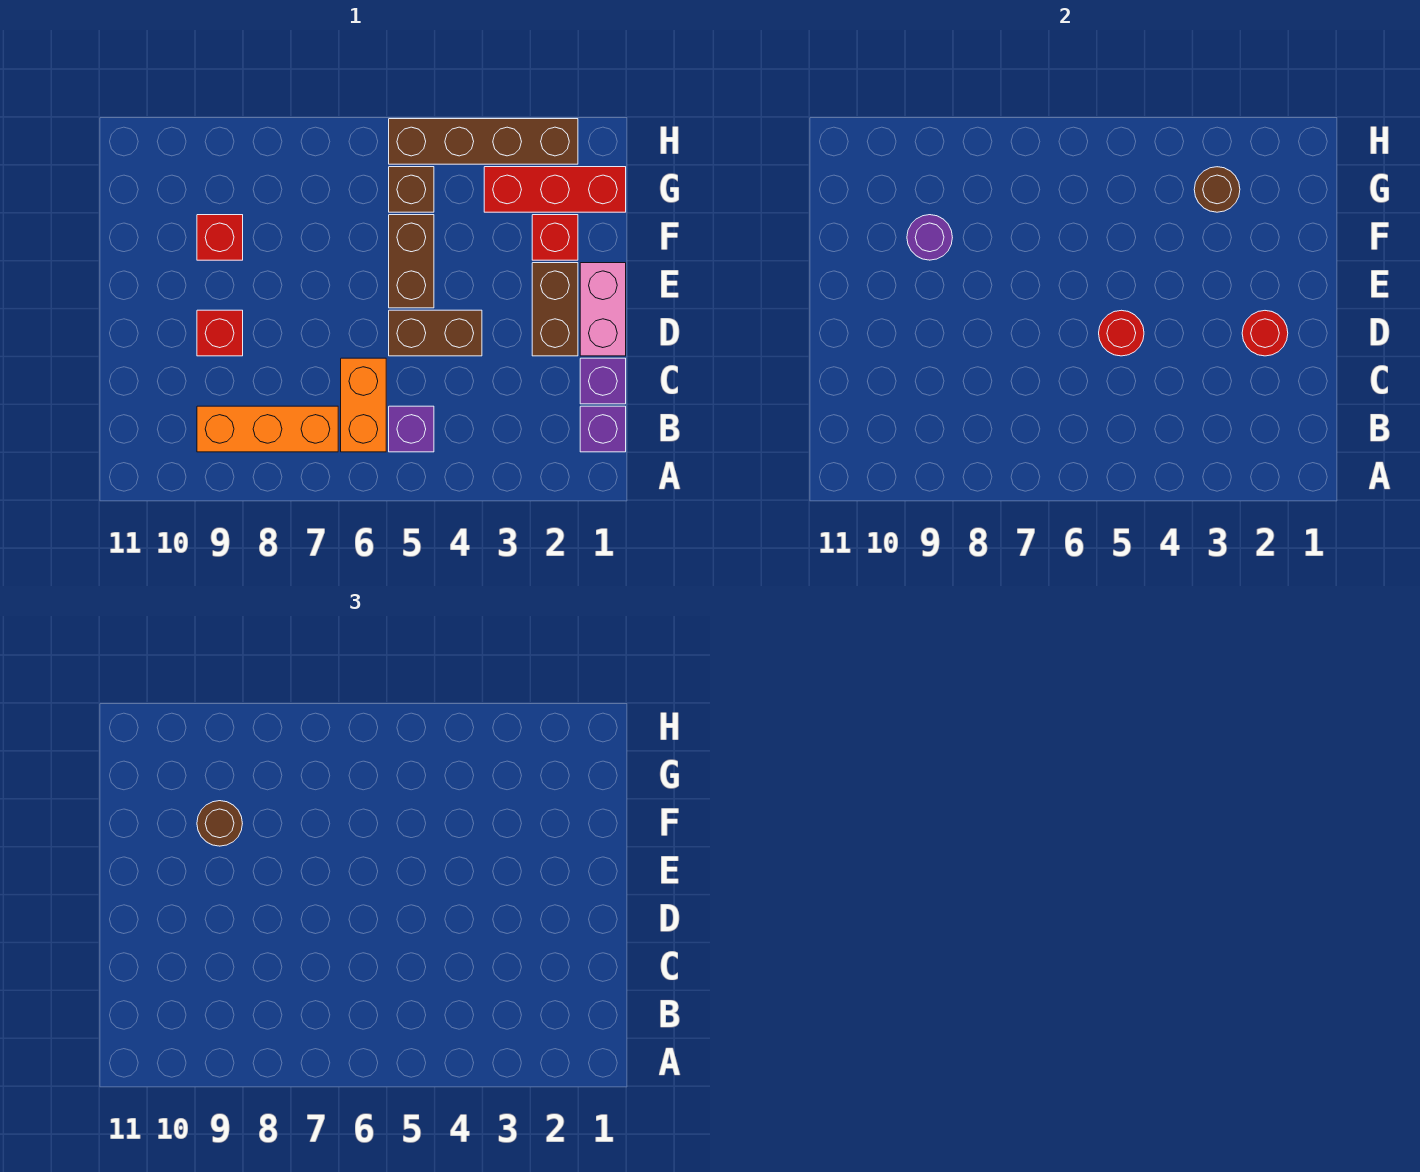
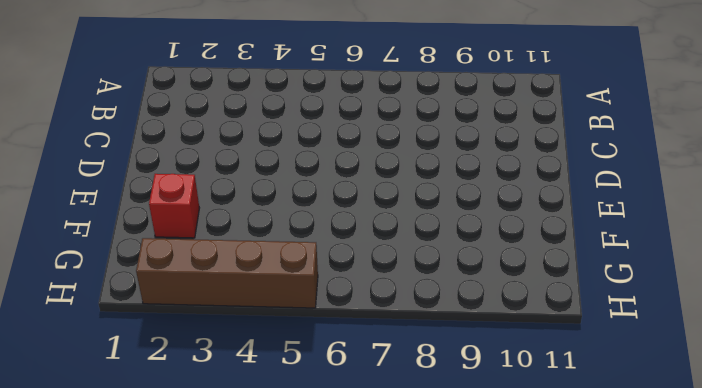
none -> purple 1x1 brick [580,406,626,452]
none -> purple 1x1 brick [389,406,434,452]
none -> orange 1x2 brick [341,358,386,452]

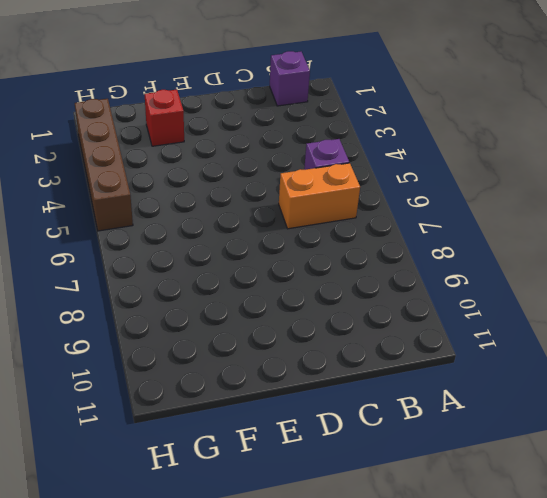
none -> orange 1x3 brick [197,406,338,452]
none -> purple 1x1 brick [580,358,626,404]
none -> pink 1x2 brick [580,263,626,356]

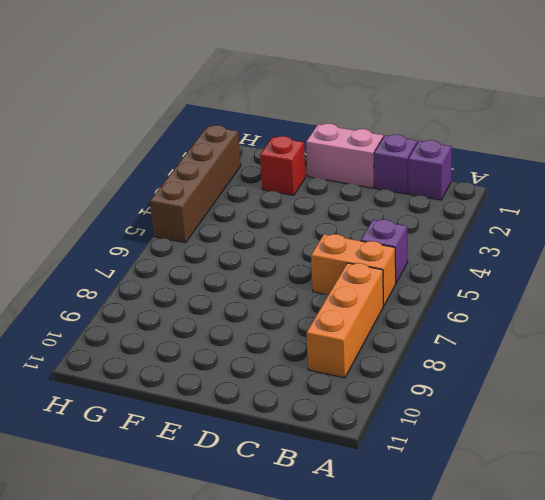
none -> brown 1x2 brick [532,263,578,356]
none -> brown 1x2 brick [389,310,482,356]
none -> red 1x1 brick [197,310,243,356]

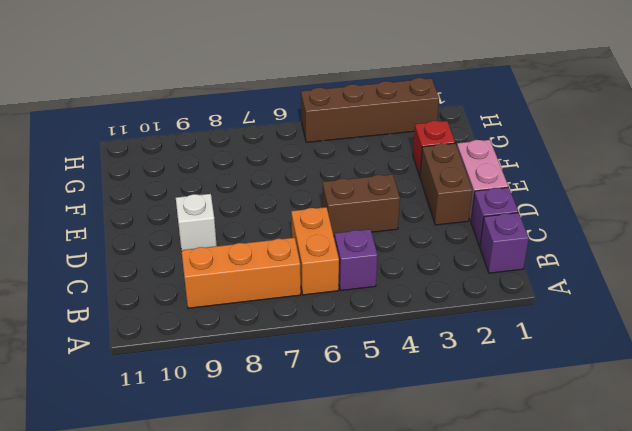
white 1x1 brick [176,194,217,250] -> red 1x1 brick [197,310,243,356]
none -> brown 1x2 brick [389,215,434,308]
none -> red 1x1 brick [197,215,243,260]
none -> red 1x3 brick [484,167,626,212]

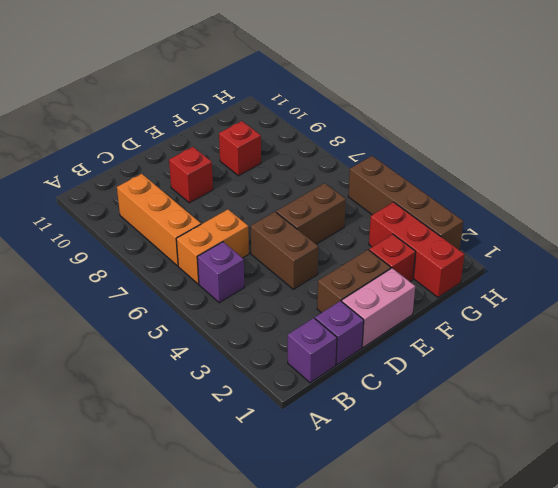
none -> brown 1x1 brick [389,167,434,212]
none -> red 1x1 round brick [1242,311,1288,356]
none -> red 1x1 round brick [1099,310,1144,356]

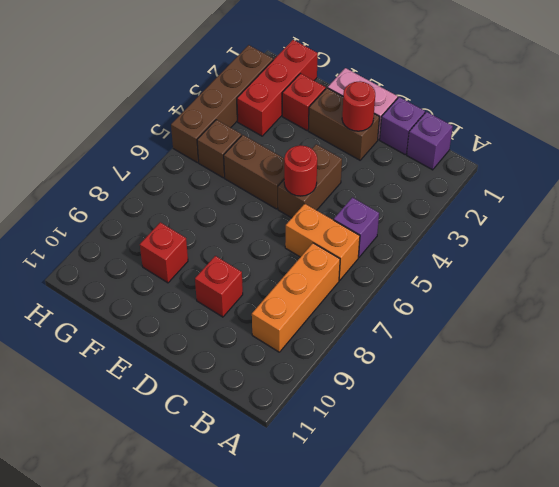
none -> purple 1x1 round brick [907,215,952,260]
none -> brown 1x1 round brick [1194,167,1240,212]
none -> brown 1x1 round brick [197,801,242,846]

